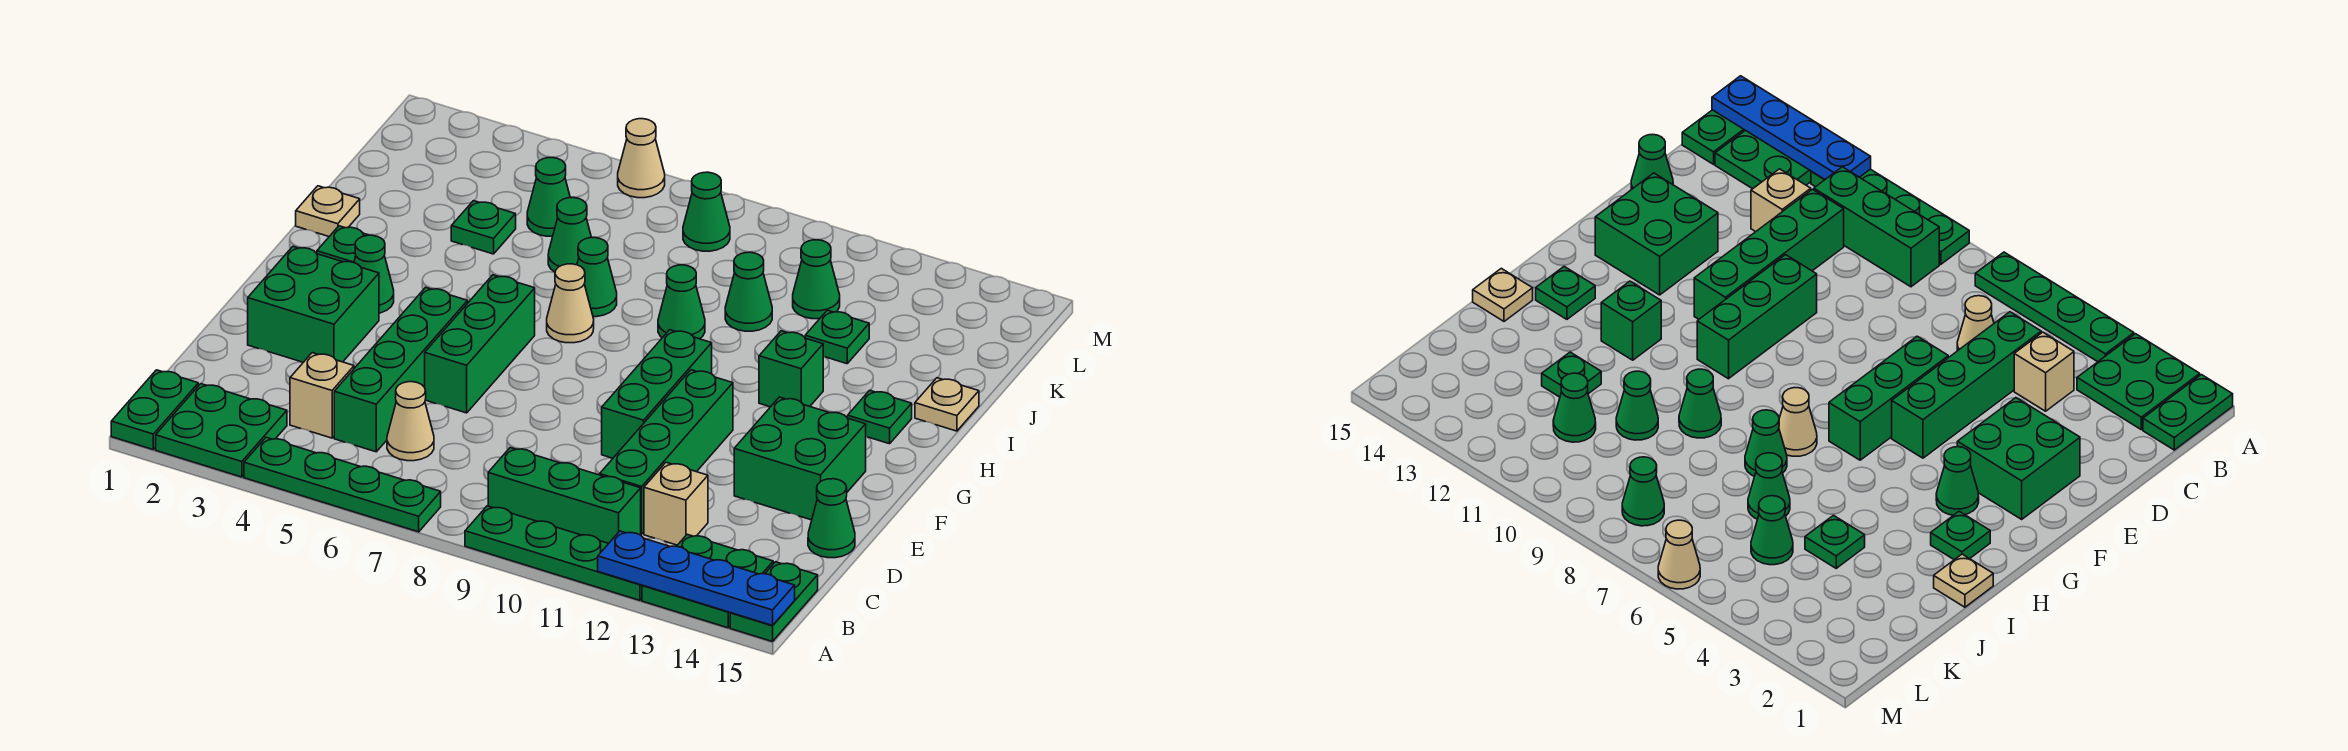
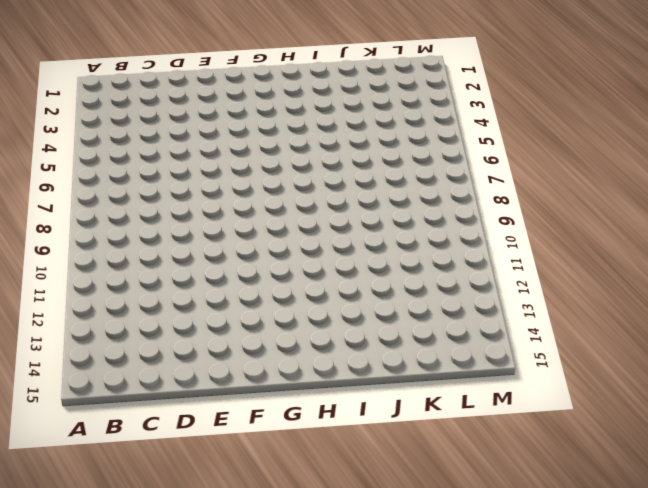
none -> green 1x2 plate [111,370,198,449]
none -> green 2x2 plate [156,384,287,477]
none -> green 1x4 plate [244,437,441,532]
none -> green 1x4 plate [465,506,642,600]

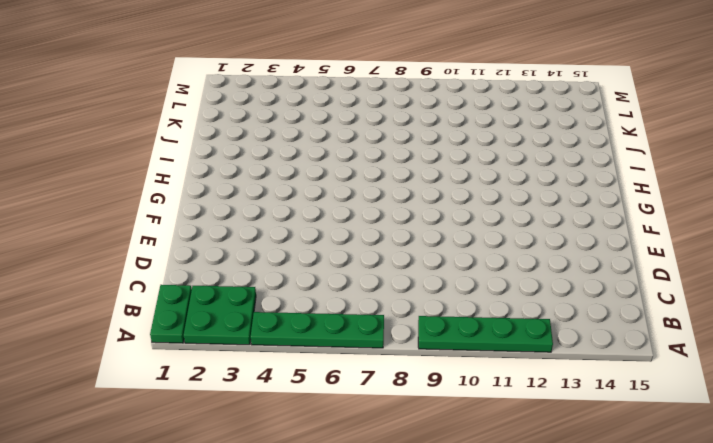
none -> green 2x2 plate [642,534,773,628]
none -> green 1x2 plate [730,562,818,642]
none -> green 1x3 brick [488,448,641,543]
none -> tan 1x1 brick [290,353,354,438]

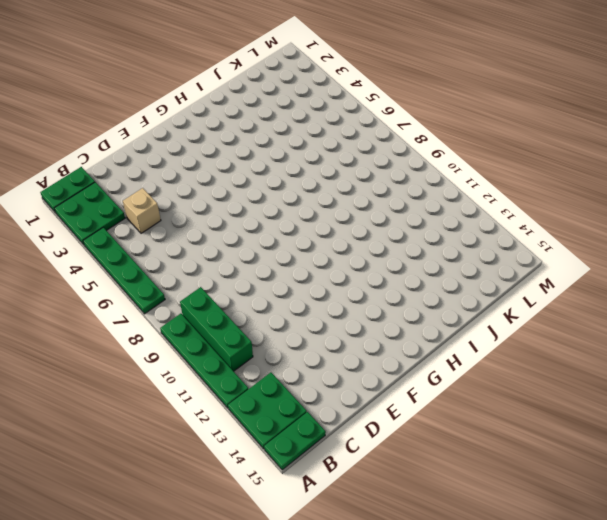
none -> green 1x4 brick [334,287,468,452]
none -> tan 1x1 cone [387,382,434,461]
none -> green 1x4 brick [600,370,733,534]
none -> tan 1x1 brick [644,462,708,545]

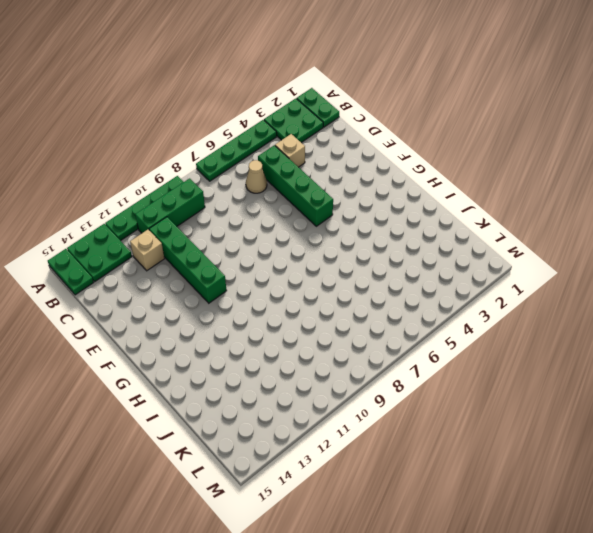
none -> green 1x1 cone [808,479,855,558]
none -> green 2x2 brick [248,246,379,362]
none -> green 1x3 brick [425,275,535,413]
none -> green 1x3 brick [602,330,712,458]

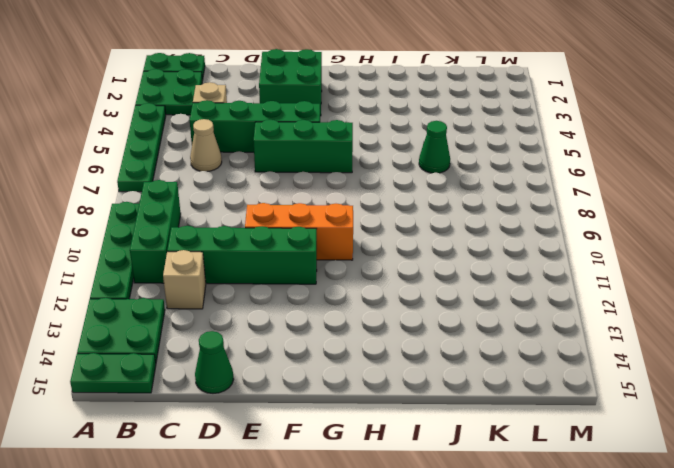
orange 1x3 brick [245,203,353,260] -> green 1x3 brick [602,330,712,458]
none -> green 2x2 brick [734,397,866,520]
none -> green 1x1 cone [354,235,394,313]
none -> green 1x1 plate [317,226,368,263]
none -> tan 1x1 cone [547,264,594,343]

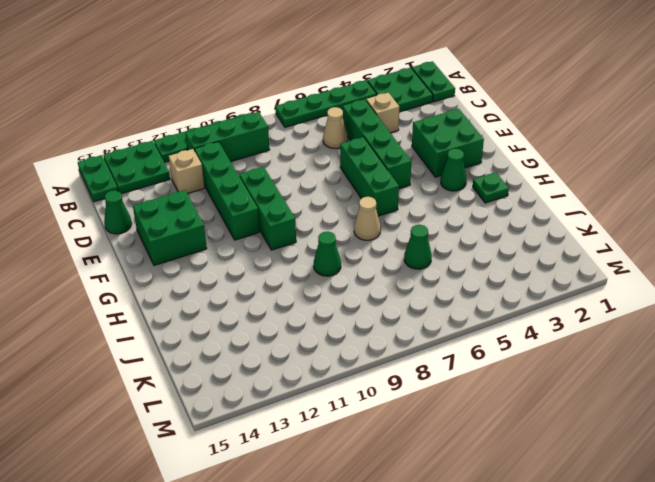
none -> green 1x1 brick [759,331,823,407]
none -> green 1x1 plate [848,390,912,444]
none -> tan 1x1 plate [296,186,360,236]
none -> green 1x1 cone [577,238,617,317]

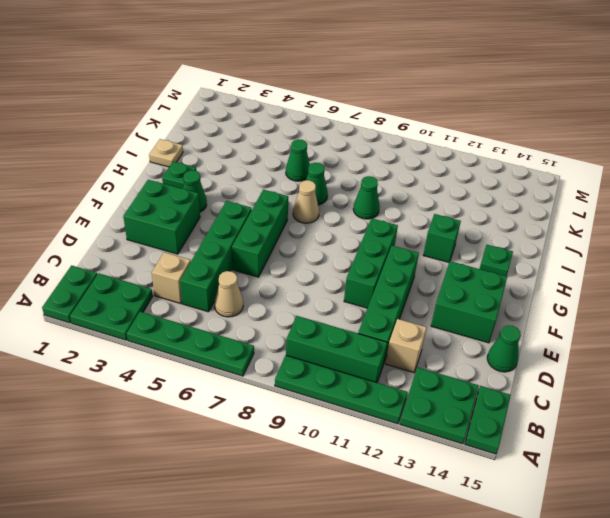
none -> tan 1x1 plate [915,378,979,431]
none -> green 1x1 plate [451,201,516,254]
none -> green 1x1 cone [725,252,772,331]
none -> green 1x1 plate [805,310,869,364]

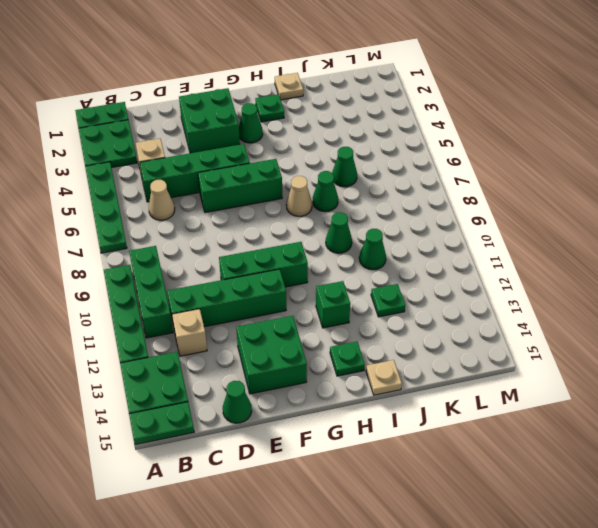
none -> green 1x1 plate [451,201,516,254]
none -> green 1x1 cone [527,158,570,236]
none -> green 1x1 cone [793,240,840,319]
none -> green 1x1 cone [683,172,730,251]

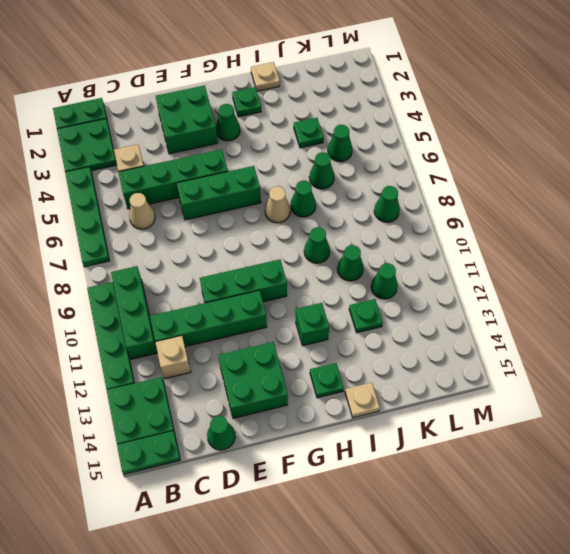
none -> tan 1x1 cone [618,119,665,198]
none -> blue 1x4 plate [598,531,795,626]

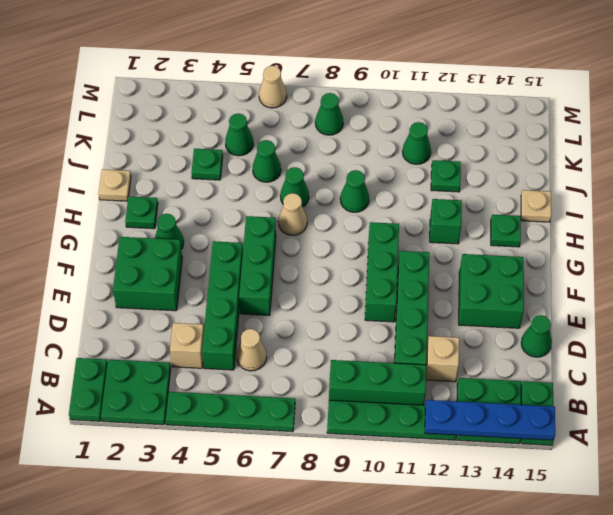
none -> green 1x1 cone [725,252,772,331]

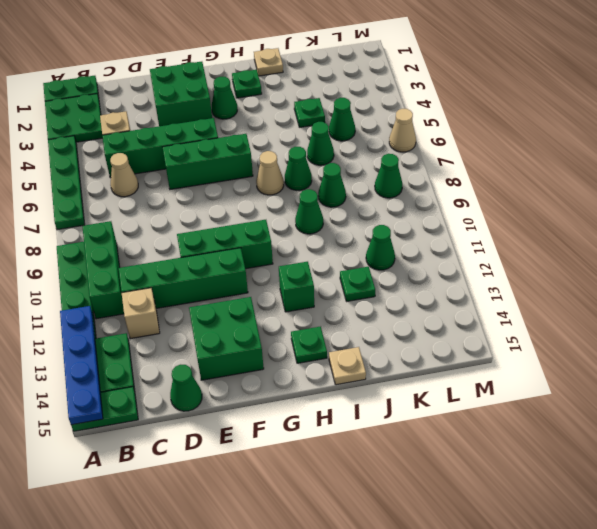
green 1x1 cone [318,163,346,207] -> green 1x1 cone moved to [725,252,772,331]

